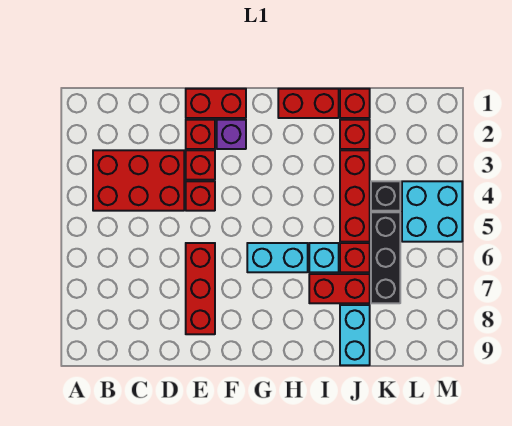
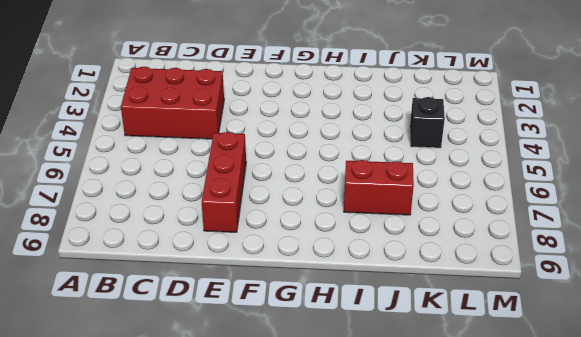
none -> red 1x2 brick [186,89,246,118]
none -> red 1x1 brick [186,120,215,149]
none -> red 1x1 brick [186,150,215,180]

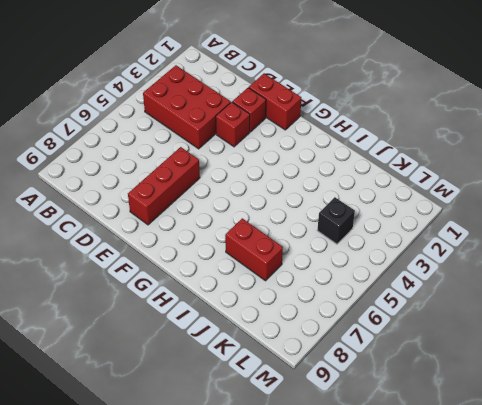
none -> red 1x1 brick [186,181,215,211]
none -> purple 1x1 brick [217,120,246,149]
none -> cyan 1x2 brick [247,243,308,272]

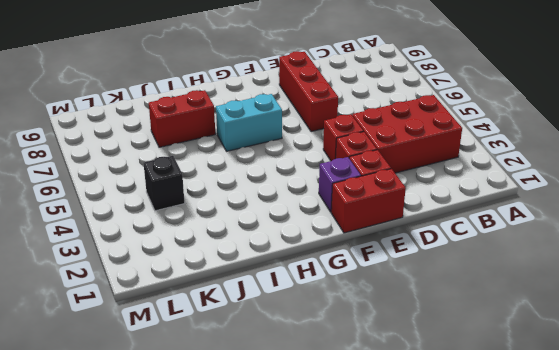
none -> red 1x2 brick [278,89,339,118]
none -> cyan 1x1 brick [309,243,339,272]
none -> red 1x1 brick [340,89,370,118]

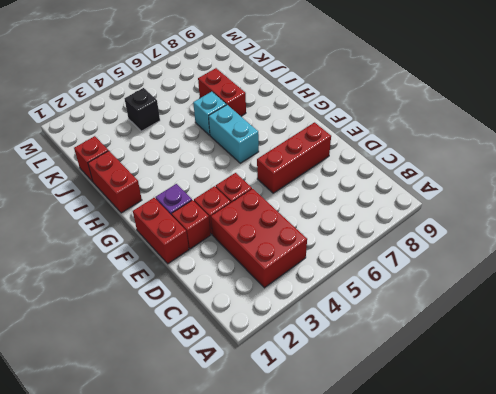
none -> red 1x1 brick [340,120,370,149]
none -> red 1x3 brick [340,150,370,242]
none -> red 1x1 brick [340,243,370,272]

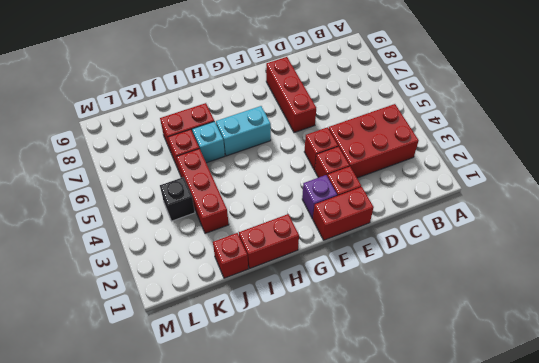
none -> red 1x1 brick [340,120,370,149]
none -> cyan 1x2 brick [340,305,370,365]
none -> black 1x3 brick [371,212,400,303]

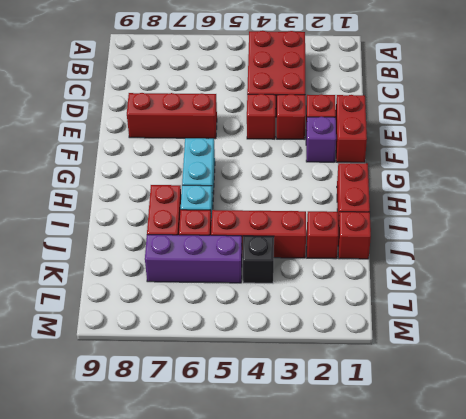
purple 1x3 brick [145,235,242,283] -> black 1x3 brick [371,212,400,303]
none -> cyan 1x2 brick [340,305,370,365]
none -> cyan 2x2 brick [402,181,462,242]

